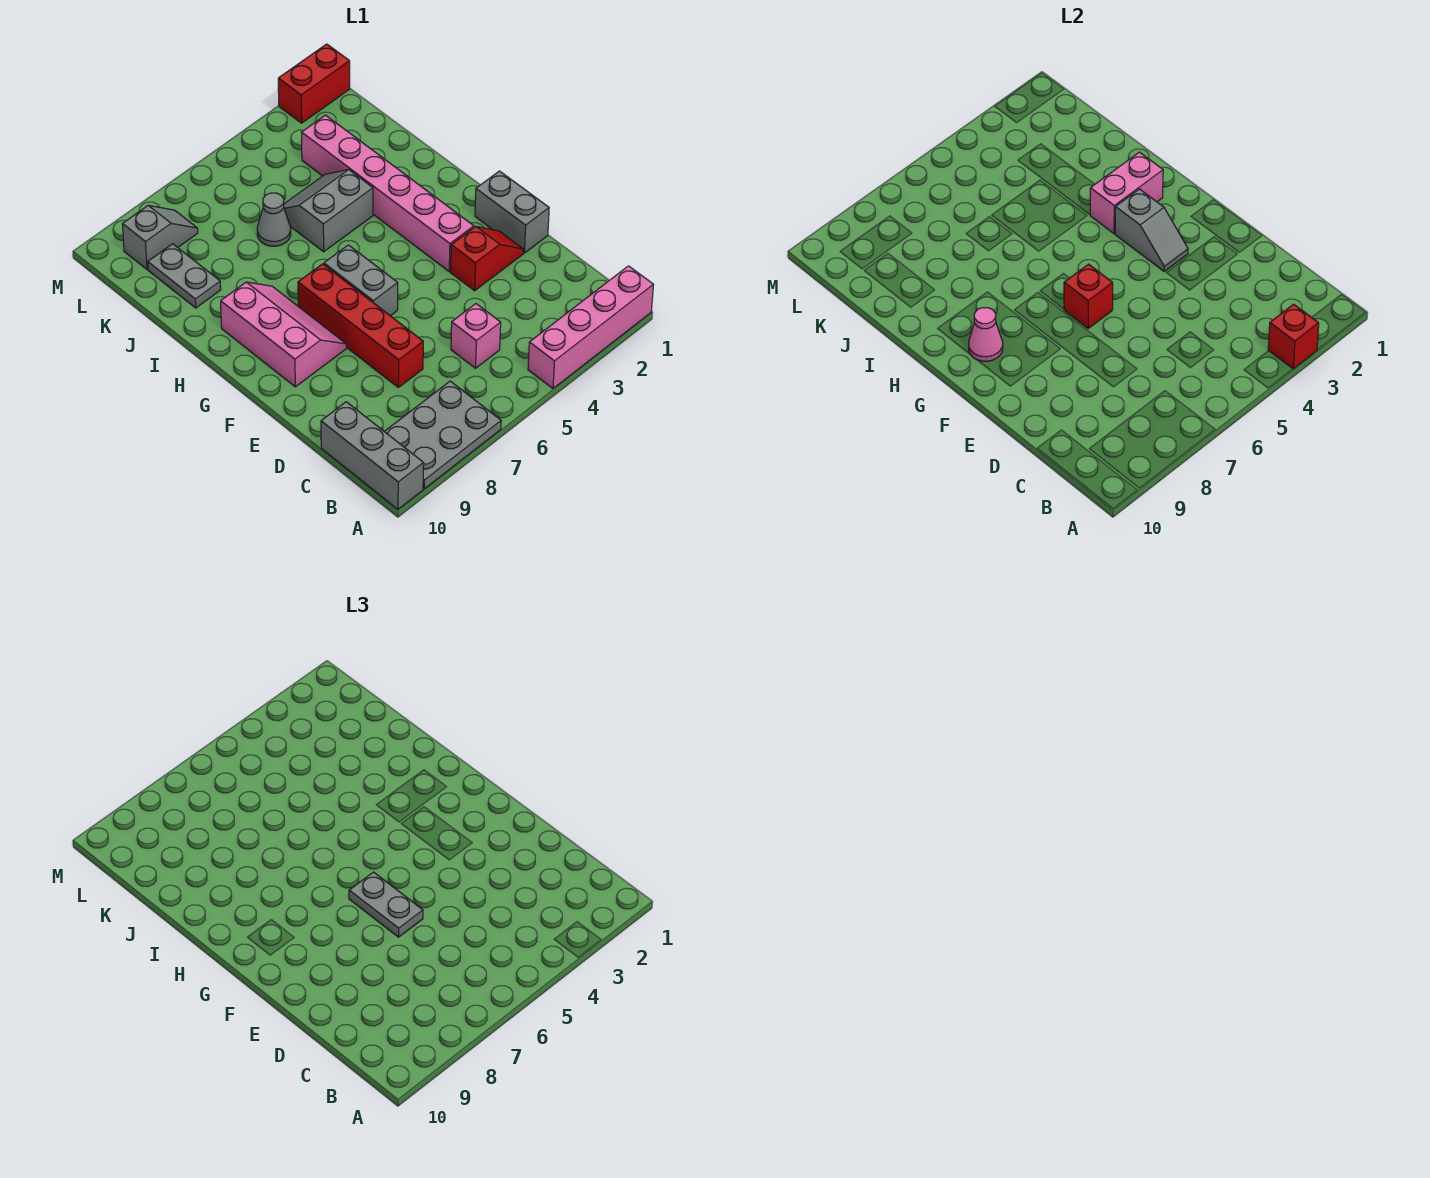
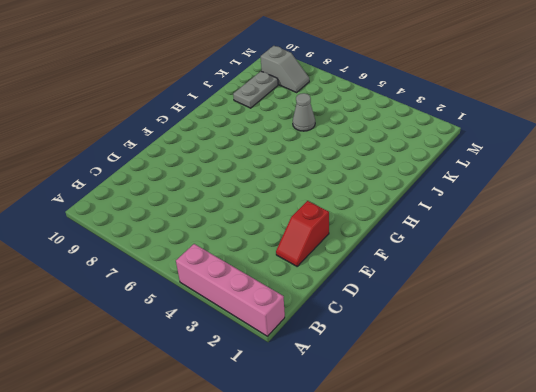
red 1x2 slope [276,201,329,266] -> red 1x2 slope turned to [450,226,523,291]
none -> grey 2x3 plate [384,381,501,489]
none -> grey 1x3 brick [321,402,424,509]
none -> pink 1x1 brick [451,304,501,368]

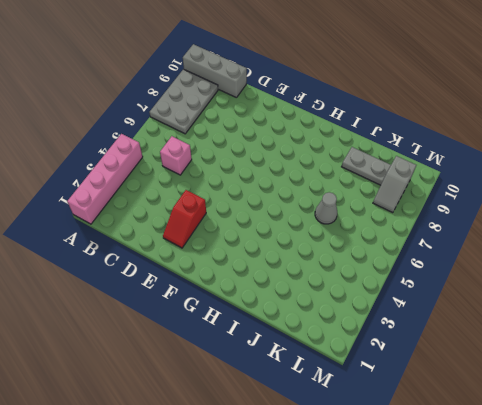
none -> red 1x4 brick [298,264,423,387]
none -> grey 1x2 brick [475,171,549,253]
none -> pink 1x6 brick [302,115,474,271]

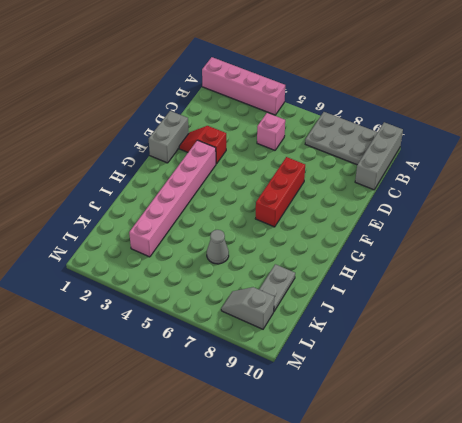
red 1x3 brick [255,157,305,227] -> red 1x4 brick [298,264,423,387]
none -> grey 1x2 brick [324,245,398,316]
none -> pink 2x3 slope [221,282,346,387]
none -> grey 2x2 slope [284,170,373,252]

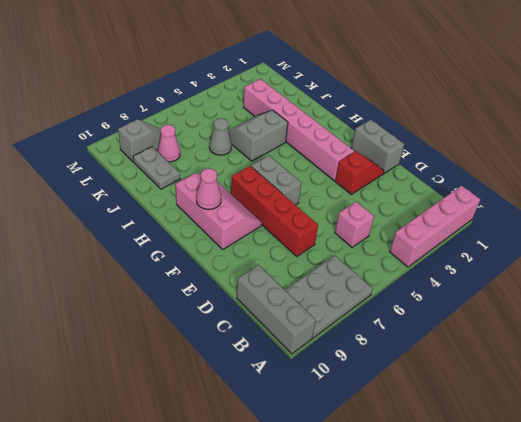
pink 1x1 cone [158,125,180,162] -> none
none -> red 1x2 brick [278,44,350,123]
none -> red 1x1 brick [1268,304,1319,369]
none -> grey 1x2 slope [1115,189,1188,271]

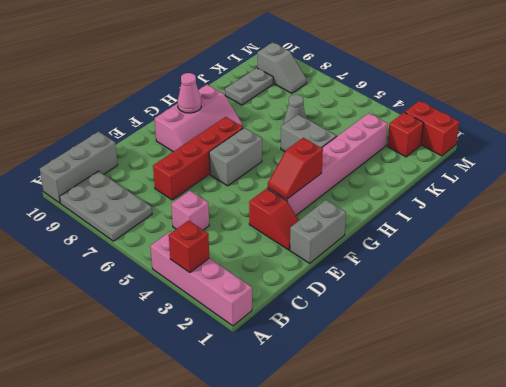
red 1x2 slope [268,138,323,199] -> grey 1x2 slope [1115,189,1188,271]
red 1x1 brick [387,112,424,157] -> red 1x1 brick moved to [1064,264,1113,328]
none -> pink 1x2 brick [1090,152,1163,233]
none -> grey 1x2 plate [349,872,423,937]

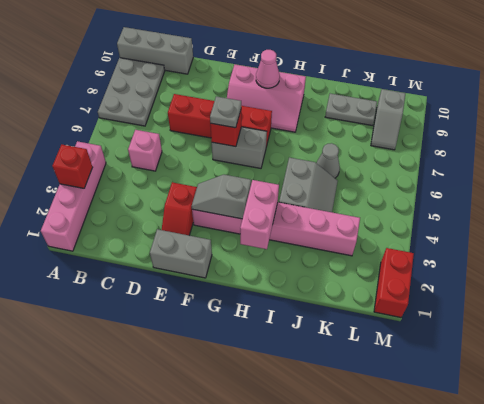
grey 1x1 plate [210,96,241,128] -> grey 1x2 plate [349,872,423,937]

